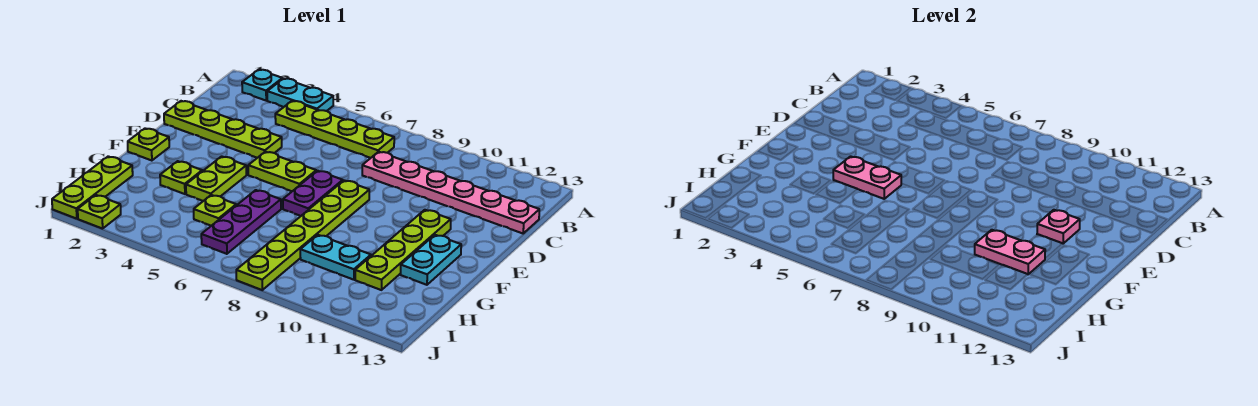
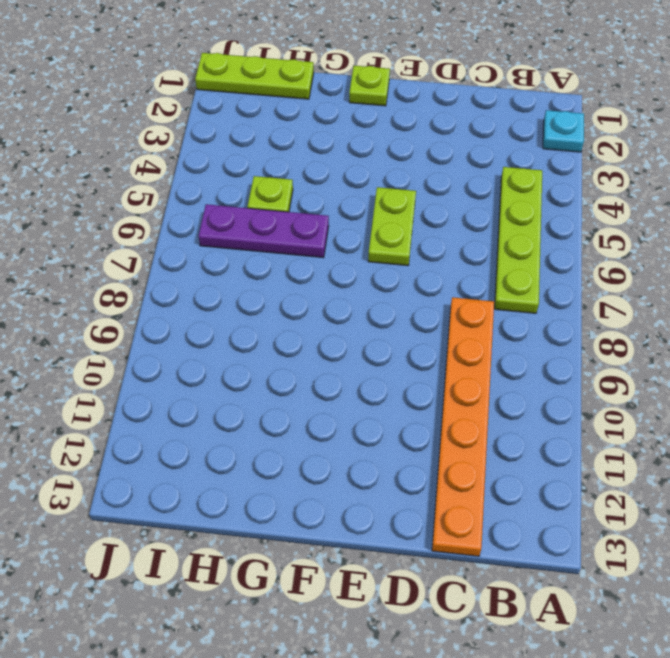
orange 1x6 plate [432,297,494,556] -> pink 1x6 plate [362,152,539,233]
none -> cyan 1x2 plate [267,78,333,111]
none -> lime 1x4 plate [164,101,282,158]
none -> purple 1x2 plate [283,171,343,216]

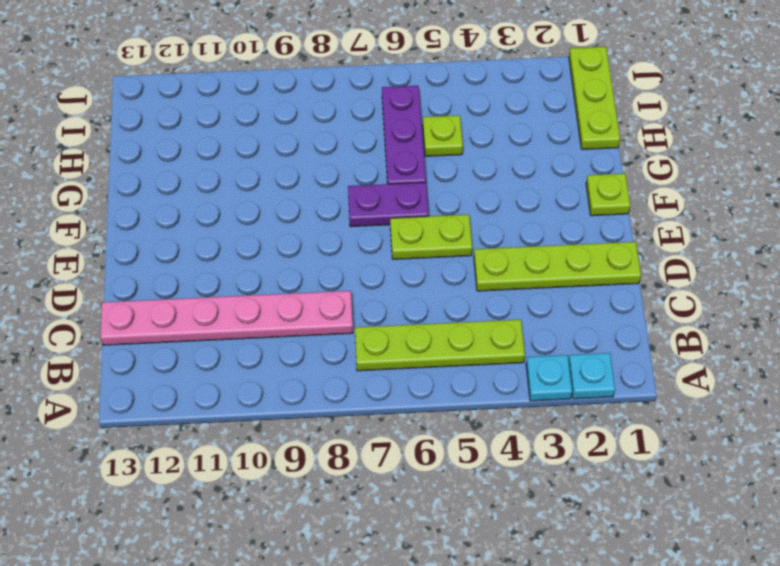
cyan 1x1 plate [526,355,572,401] -> cyan 1x2 plate [267,78,333,111]
purple 1x2 plate [348,182,429,227] -> purple 1x2 plate turned to [283,171,343,216]
none -> lime 1x6 plate [236,180,369,290]
none -> lime 1x4 plate [355,210,451,290]
none -> lime 1x2 plate [186,156,246,201]

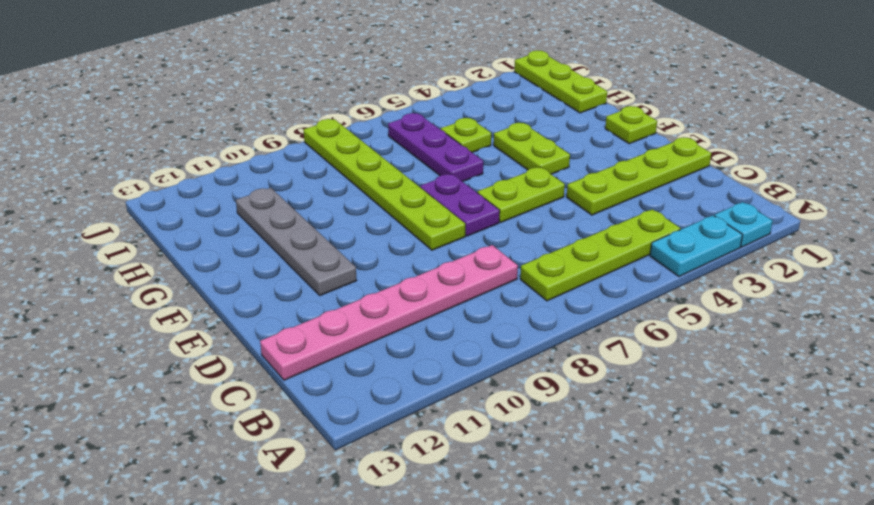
grey 1x4 plate [236,188,357,296] -> lime 1x4 plate [355,210,451,290]
none -> cyan 1x2 plate [401,235,461,285]
none -> lime 1x1 plate [160,161,202,194]
none -> cyan 1x2 plate [300,235,371,280]

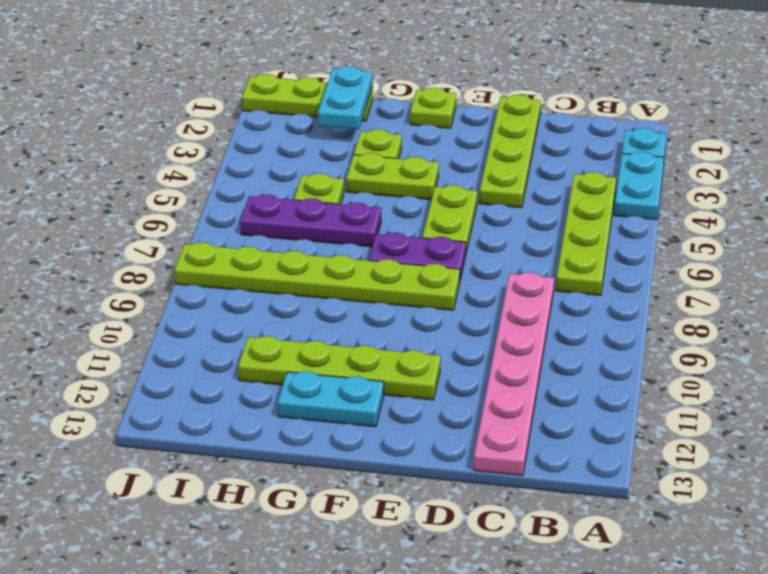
cyan 1x2 plate [318,66,373,129] -> cyan 1x2 plate moved to [300,235,371,280]
none -> lime 1x1 plate [78,195,121,229]
none -> pink 1x1 plate [1037,210,1080,244]
none -> pink 1x2 plate [833,156,901,199]

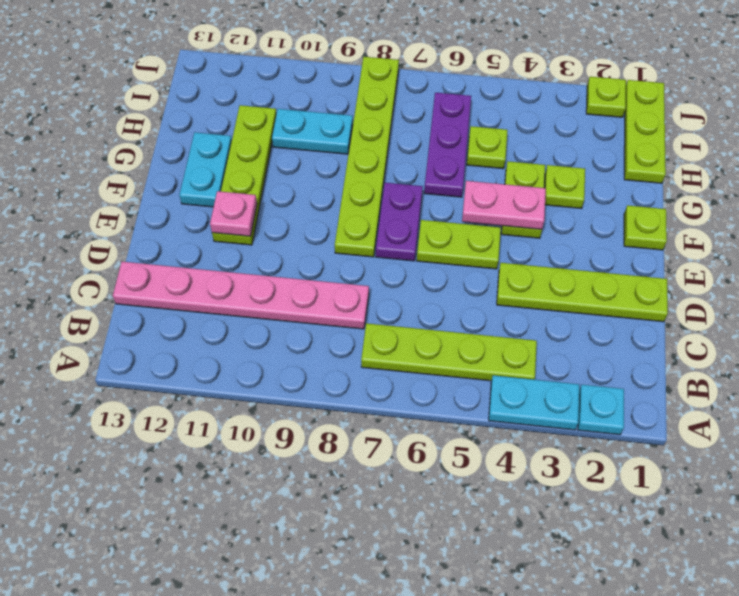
none -> pink 1x2 plate [975,230,1045,274]

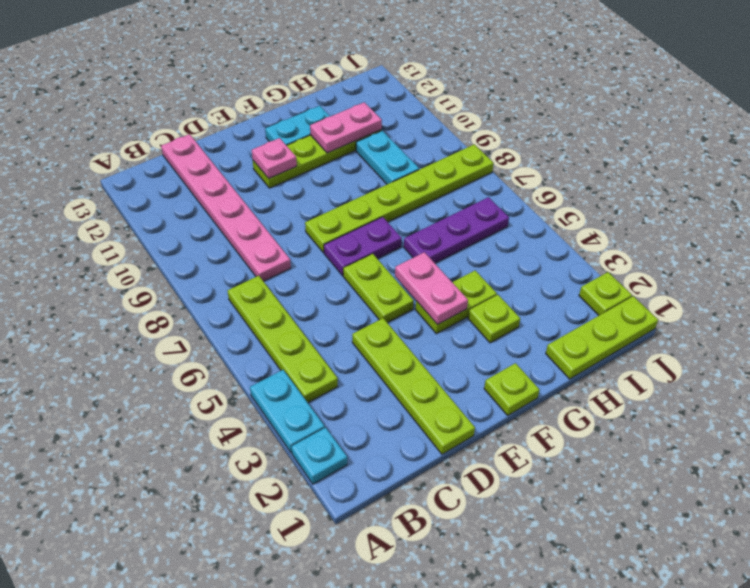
pink 1x2 plate [310,102,382,153] -> pink 1x2 plate turned to [975,230,1045,274]
none -> lime 1x1 plate [194,195,236,226]

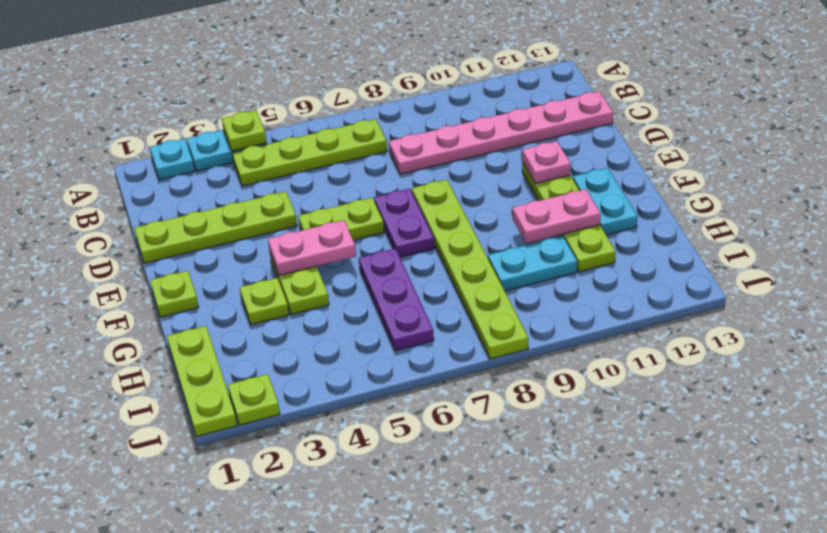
lime 1x1 plate [222,110,267,151] -> lime 1x1 plate moved to [194,195,236,226]

